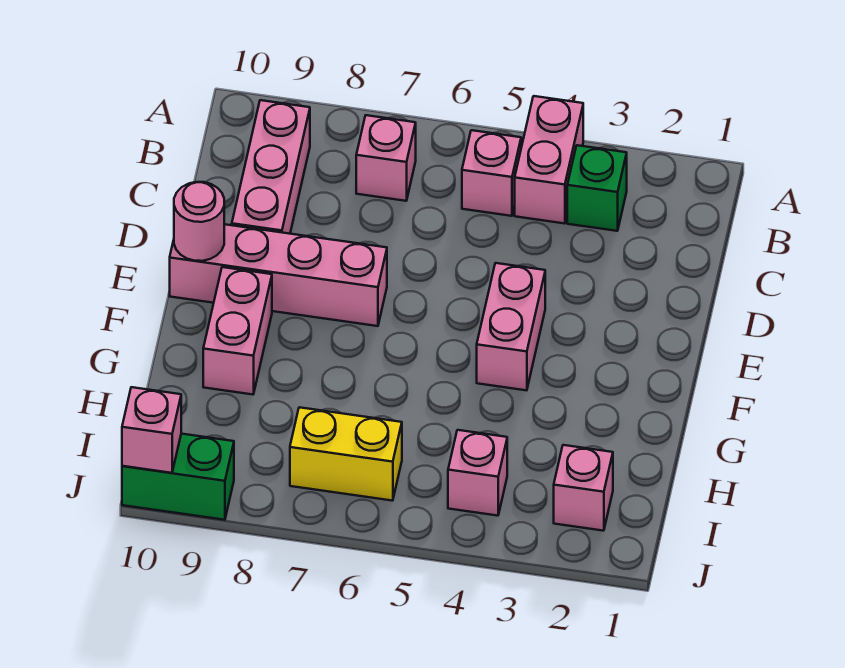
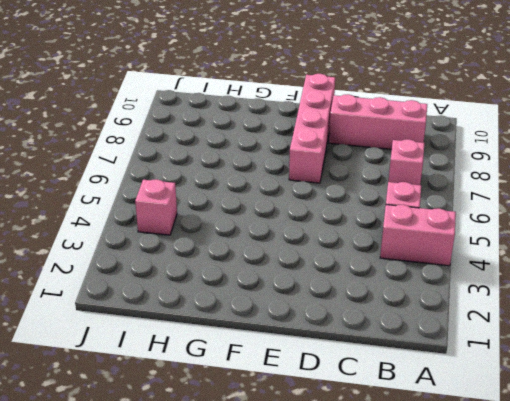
none -> green 1x1 brick [567,145,627,231]
none -> pink 1x2 brick [477,263,545,390]
none -> pink 1x2 brick [203,267,272,395]

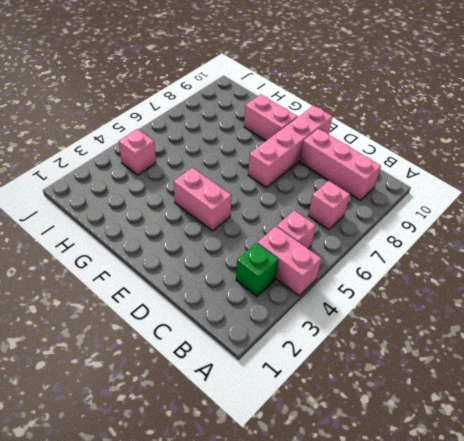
none -> pink 1x1 brick [554,445,613,531]
none -> yellow 1x2 brick [290,407,402,501]
none -> green 1x2 brick [122,434,234,520]

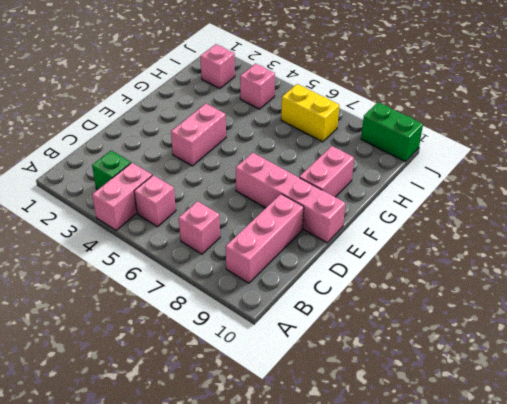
none -> pink 1x1 round brick [174,182,224,261]
none -> pink 1x1 brick [122,387,181,473]

